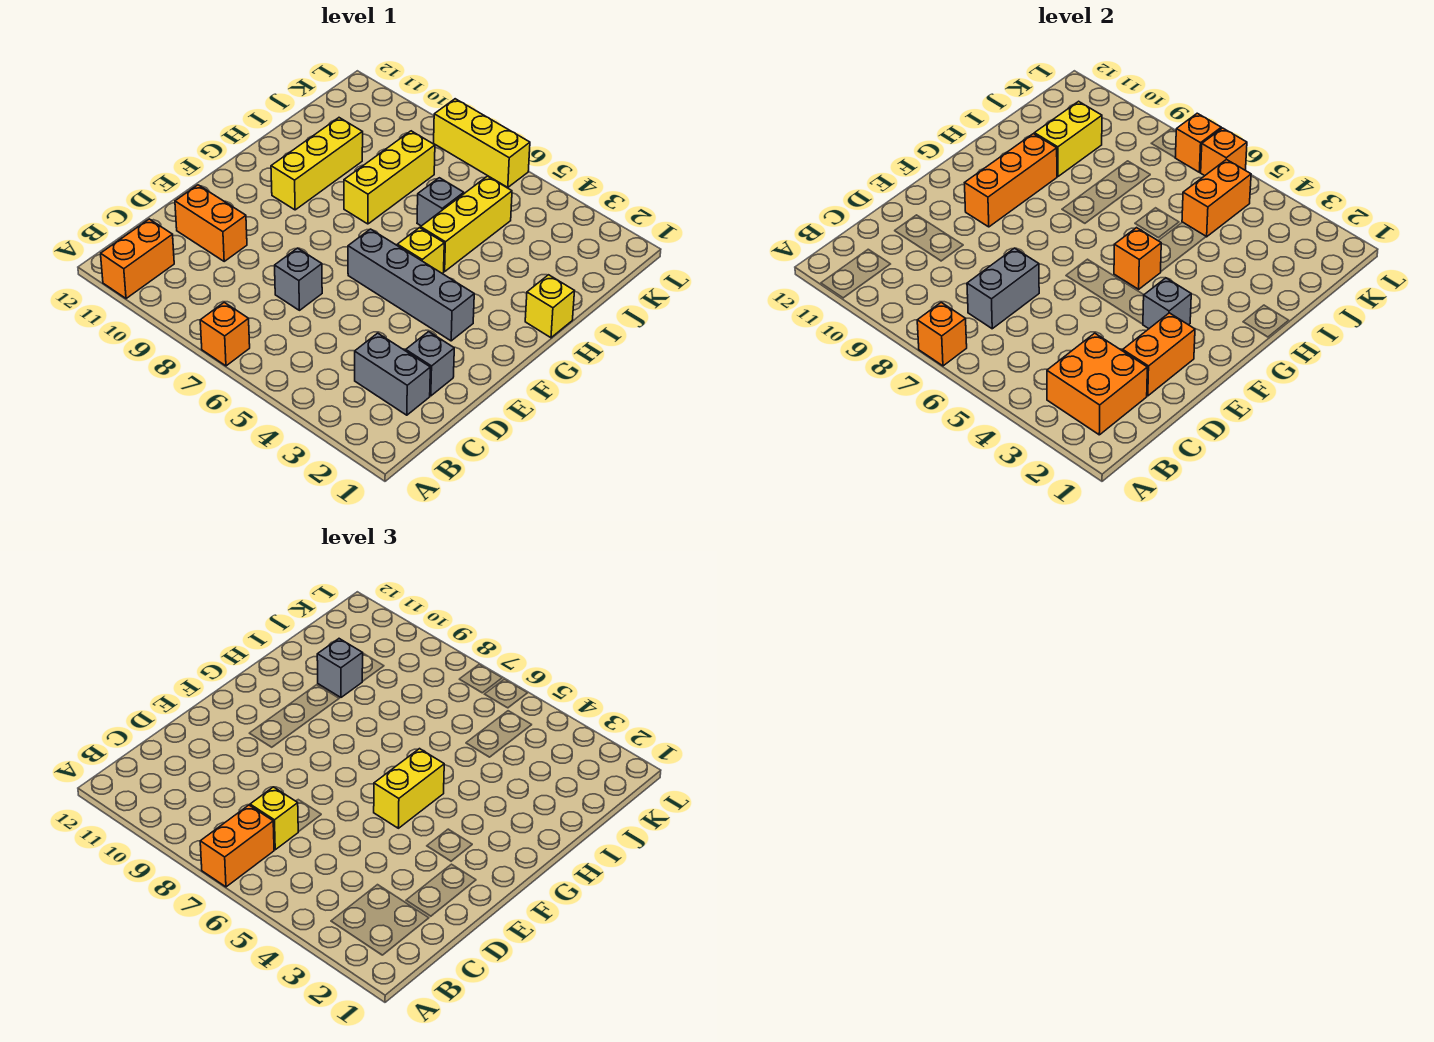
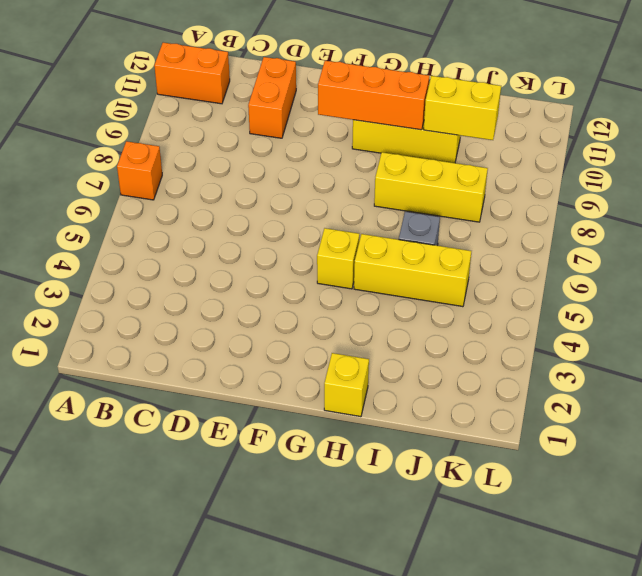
none -> grey 1x2 brick [355,333,430,415]
none -> grey 1x1 brick [406,332,454,396]
none -> grey 1x1 brick [275,248,322,310]

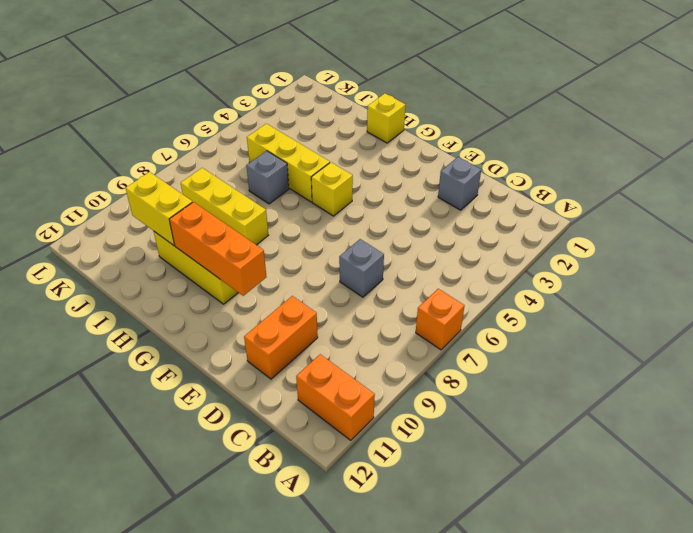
none -> grey 1x2 brick [355,333,430,415]
none -> grey 1x4 brick [348,229,474,341]
none -> yellow 1x3 brick [434,99,530,187]

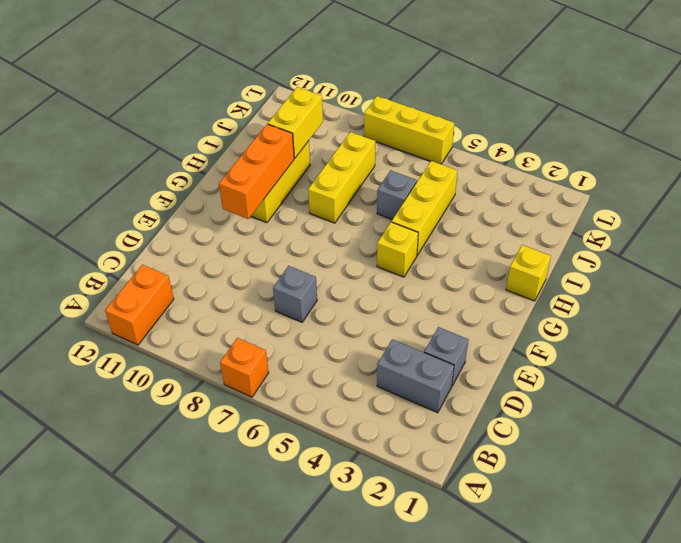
none -> orange 1x2 brick [175,185,247,261]
none -> grey 1x4 brick [348,229,474,341]
none -> orange 1x1 brick [917,302,967,366]

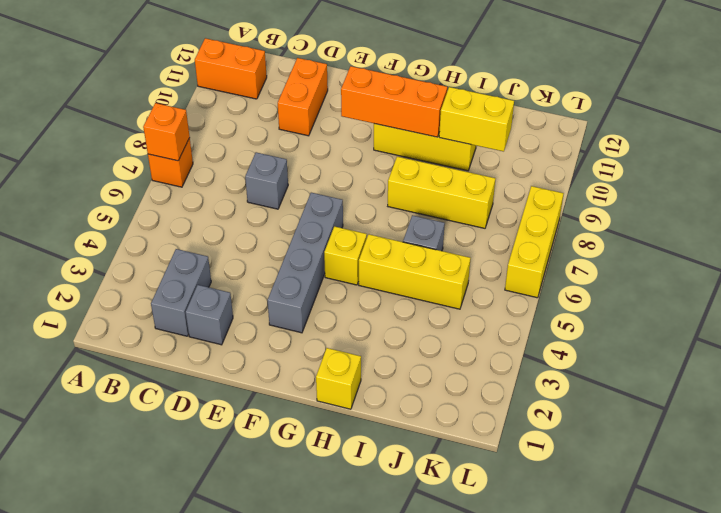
none -> orange 2x2 brick [1047,333,1147,435]
none -> grey 1x2 brick [967,248,1039,329]
none -> orange 1x2 brick [1123,313,1195,396]

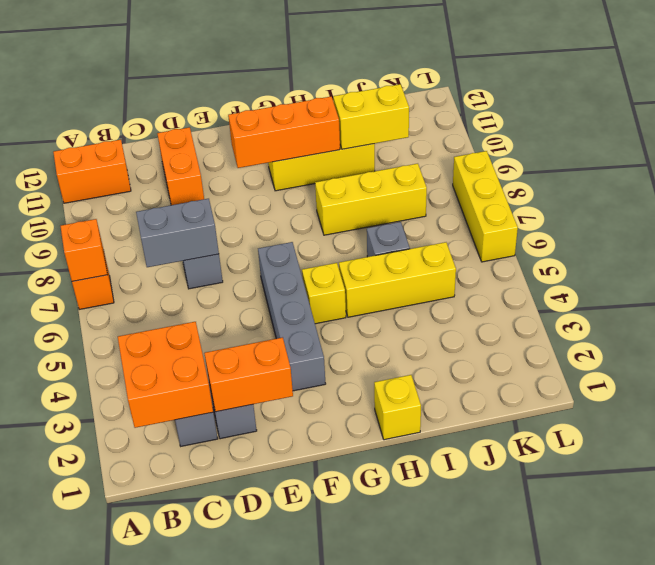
none -> grey 1x1 brick [1143,278,1191,329]
none -> orange 1x1 brick [1114,228,1161,289]
none -> orange 1x2 brick [1182,159,1251,237]

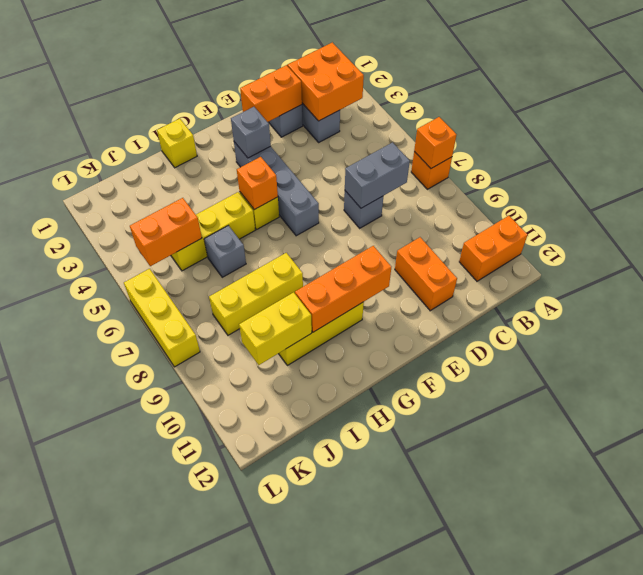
none -> orange 1x1 brick [1200,128,1247,176]
none -> orange 1x1 brick [1175,113,1221,172]
none -> orange 1x2 brick [200,805,274,887]

